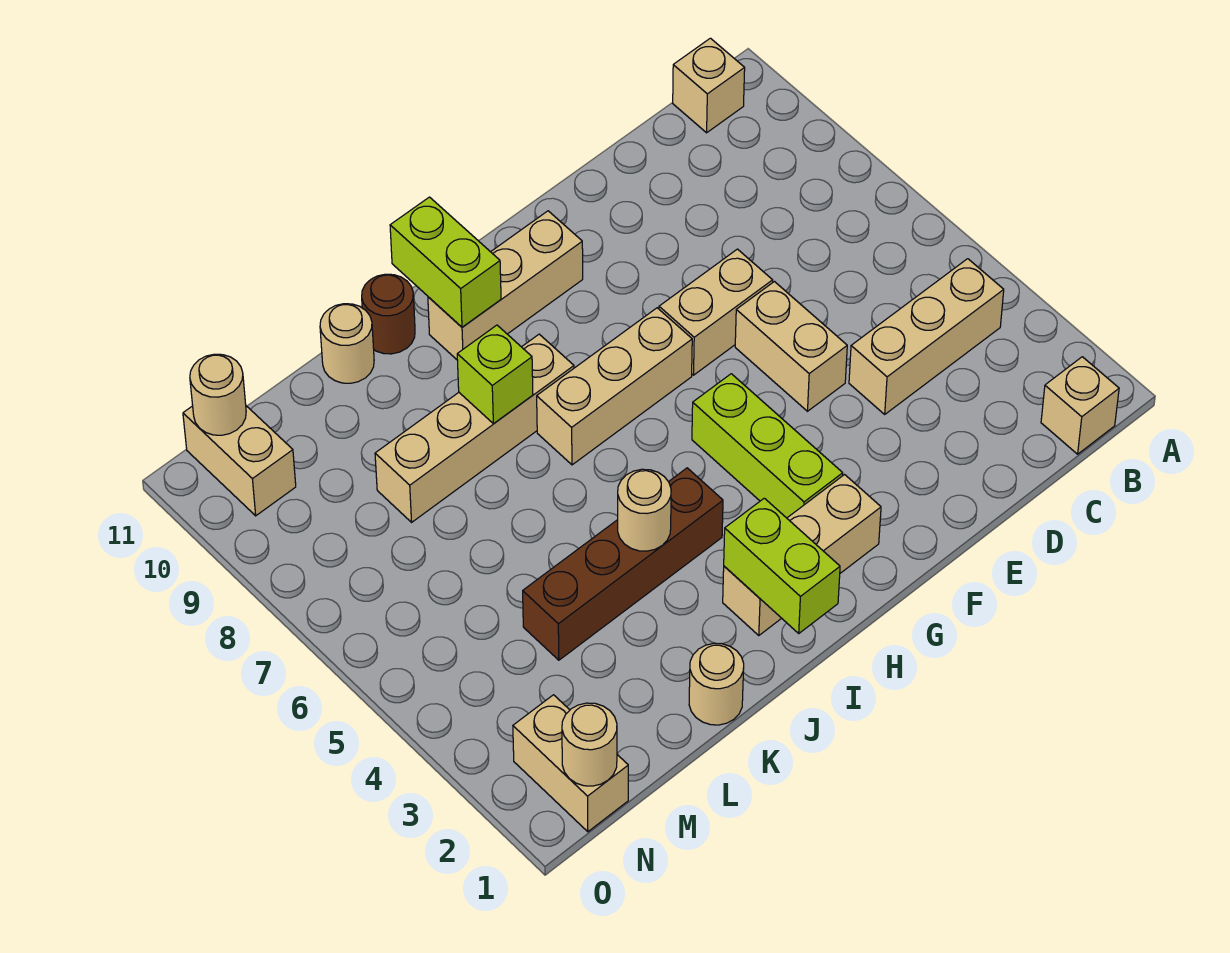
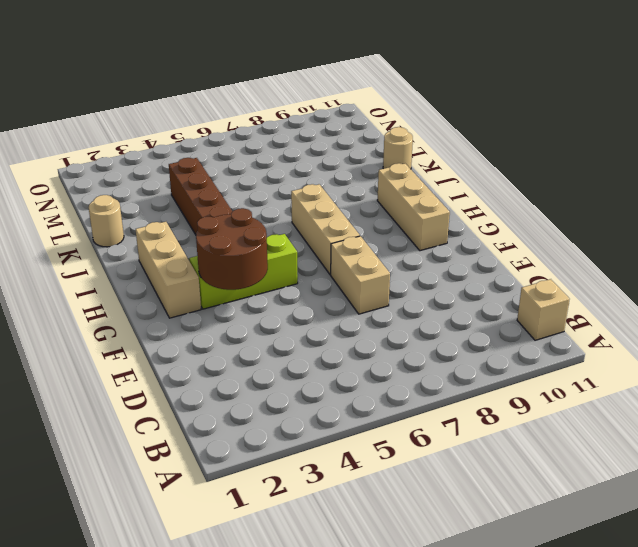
brown 2x2 round brick [196,208,268,290] -> none
none -> tan 1x1 brick [1041,357,1119,454]
none -> tan 1x3 brick [849,259,1004,414]
none -> tan 1x2 brick [735,282,847,411]

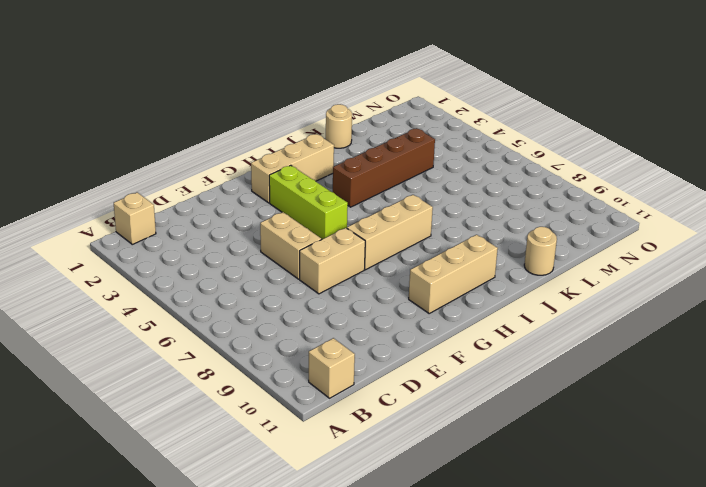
none -> tan 1x3 brick [849,259,1004,414]
none -> tan 1x4 brick [375,334,574,522]
none -> brown 1x1 round brick [362,274,415,354]

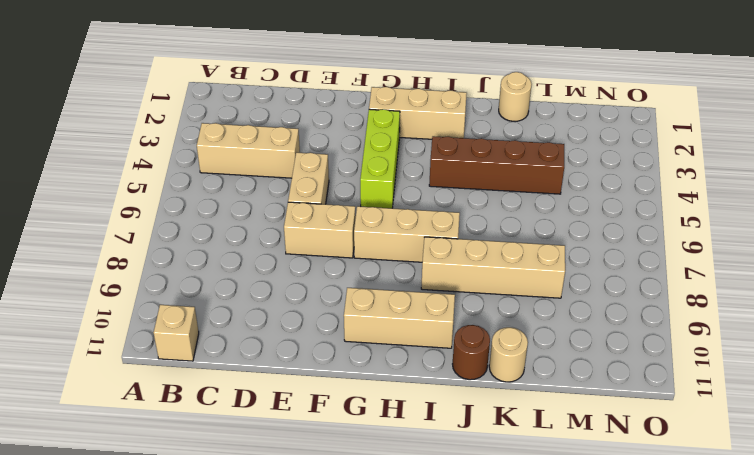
none -> tan 1x1 brick [1041,357,1119,454]
none -> tan 1x2 brick [513,695,628,832]
none -> tan 1x2 brick [183,406,296,516]

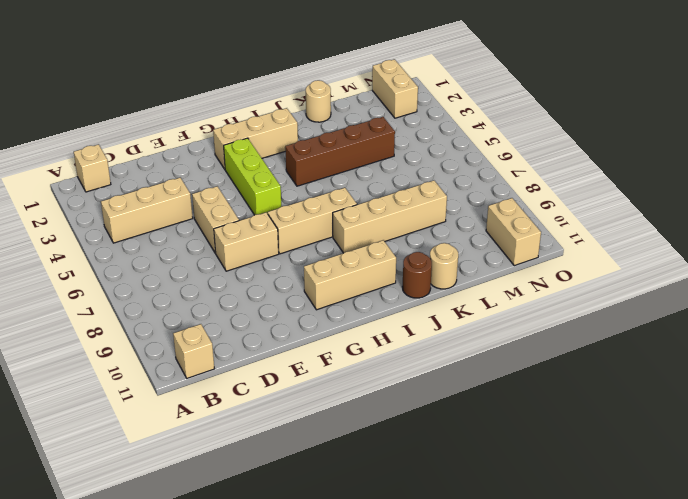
none -> lime 1x2 brick [724,498,840,633]
none -> lime 1x2 brick [390,197,501,327]
none -> tan 1x1 round brick [618,469,671,551]

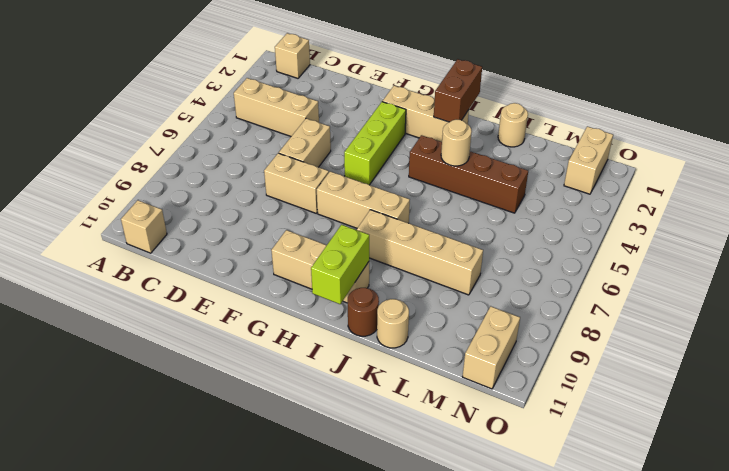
brown 1x2 brick [434,59,482,122] -> lime 1x2 brick [724,498,840,633]
none -> lime 1x1 brick [457,325,533,424]
none -> tan 1x1 round brick [562,703,617,786]
none -> tan 1x1 round brick [190,354,246,435]

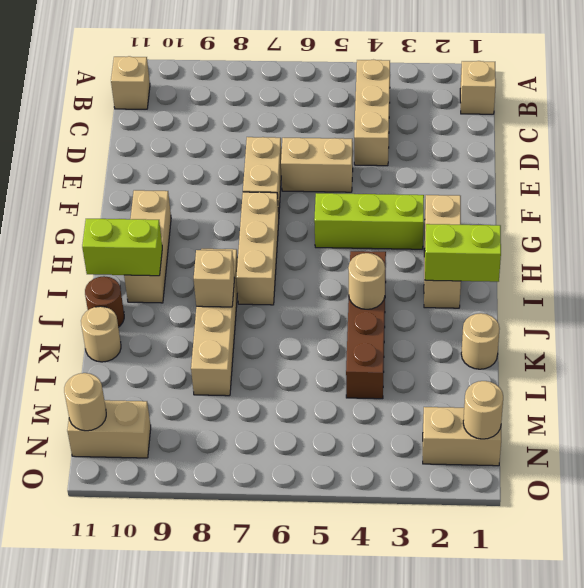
tan 1x1 brick [194,250,235,307] -> lime 1x1 brick [457,325,533,424]

